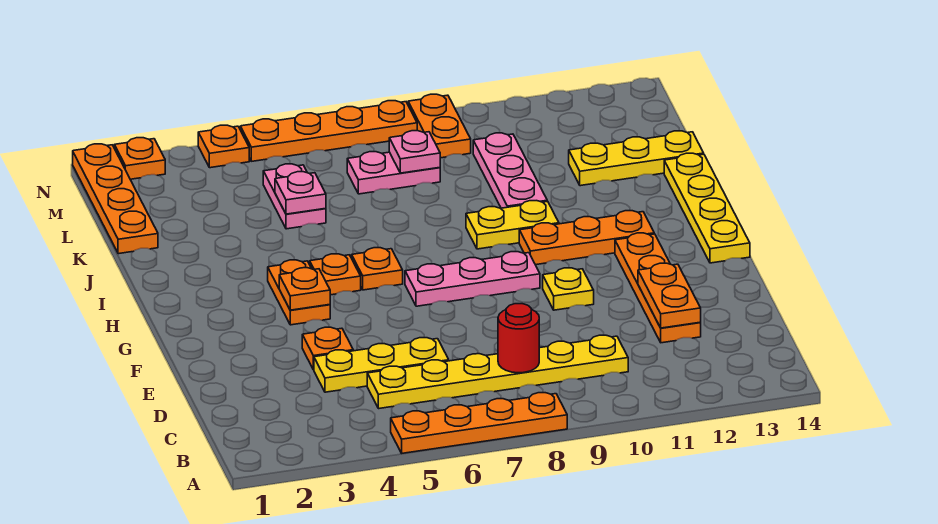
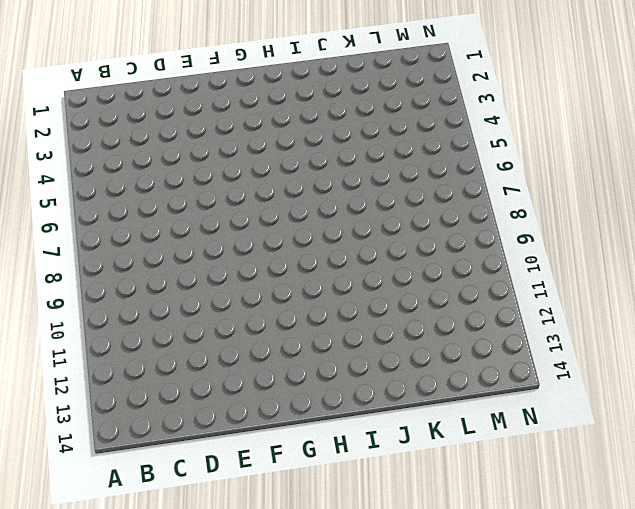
none -> orange 1x4 plate [391,393,567,453]
none -> yellow 1x6 plate [367,335,628,408]
none -> yellow 1x3 plate [314,338,449,392]

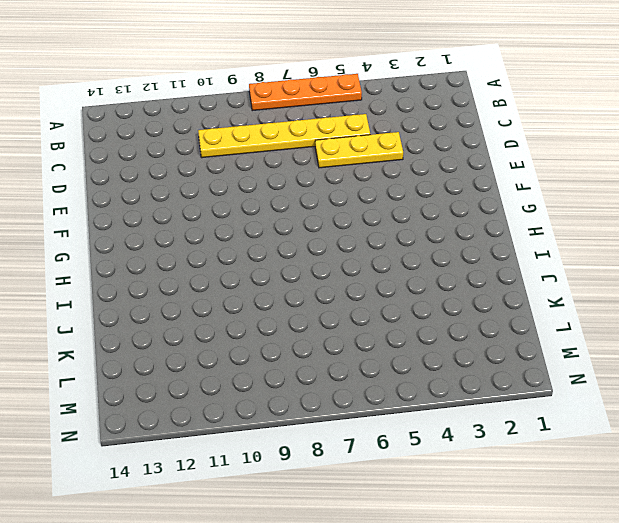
none -> orange 1x4 plate [615,233,701,343]
none -> orange 1x1 plate [302,327,353,370]
none -> yellow 1x1 plate [543,268,594,310]

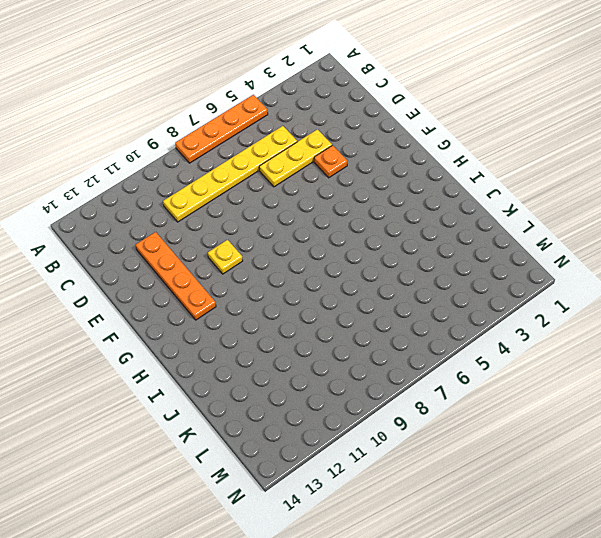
none -> orange 1x2 plate [268,260,330,325]
none -> pink 1x3 plate [405,252,540,306]
none -> yellow 1x4 plate [664,153,750,263]

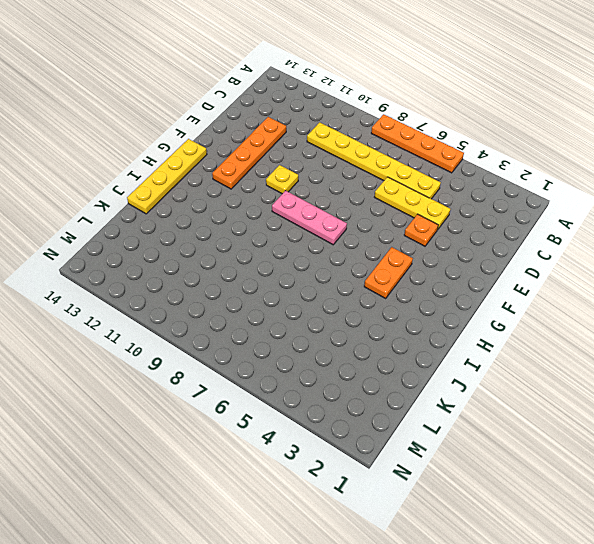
none -> orange 1x1 plate [310,254,361,295]
none -> orange 1x1 plate [352,248,403,290]
none -> orange 1x3 plate [519,211,654,265]

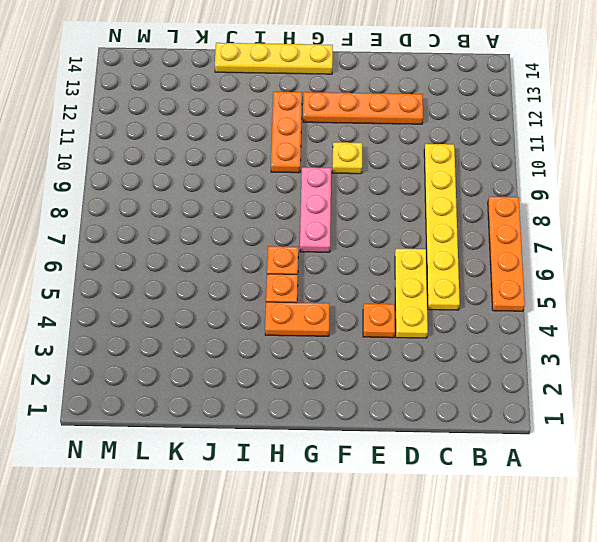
none -> yellow 1x2 plate [466,201,559,249]
none -> pink 1x3 plate [473,133,547,208]
none -> orange 1x4 plate [73,144,158,254]

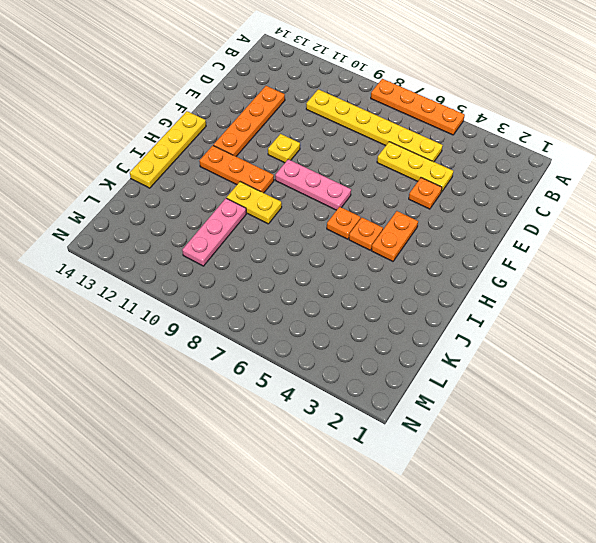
none -> orange 1x4 plate [73,144,158,254]
none -> pink 1x2 plate [263,164,326,229]
none -> yellow 1x3 plate [569,131,704,186]

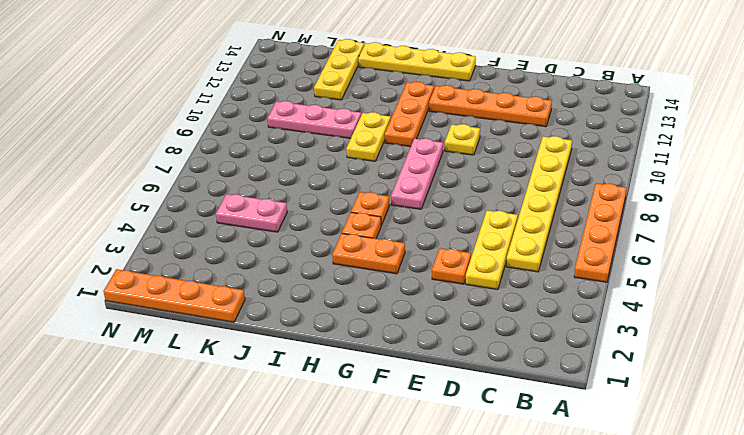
none -> pink 1x2 plate [347,152,440,194]
none -> orange 1x2 plate [408,94,471,158]
none -> orange 1x1 plate [114,138,165,179]

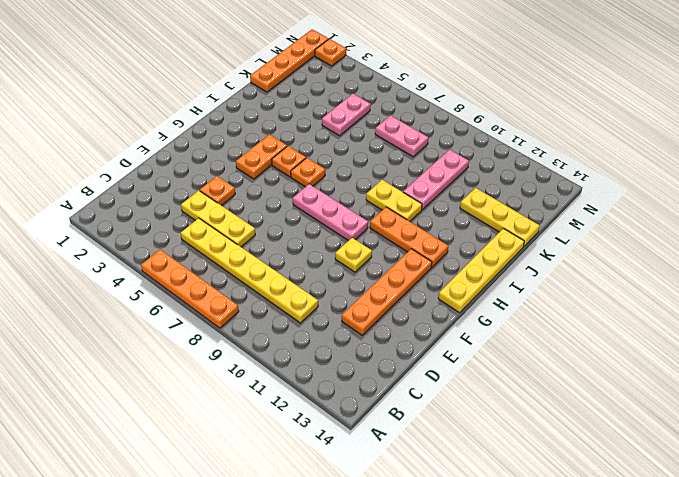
none -> orange 1x2 plate [408,94,471,158]
none -> orange 1x1 plate [198,125,249,168]
none -> orange 1x4 plate [240,101,417,161]

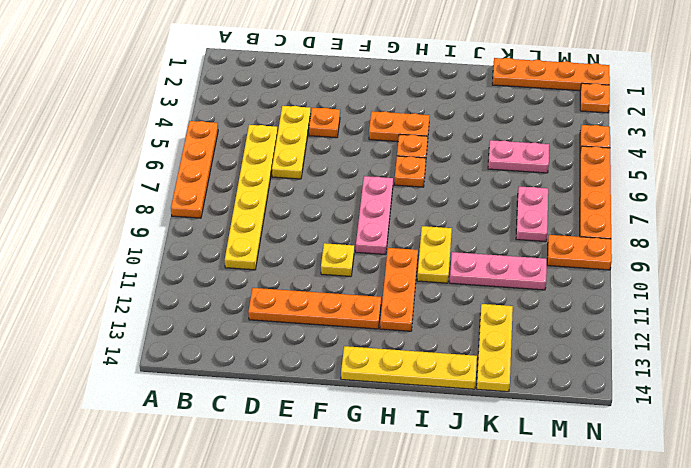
none -> red 1x1 round brick [498,304,539,373]
none -> orange 1x2 plate [638,263,701,328]
none -> orange 1x1 plate [279,268,330,310]

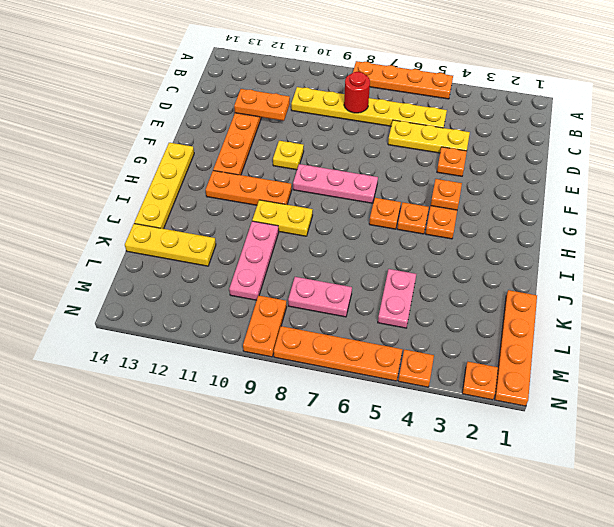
orange 1x2 plate [234,89,290,121] -> orange 1x2 plate turned to [638,263,701,328]
none -> pink 1x1 plate [275,172,326,214]
none -> pink 1x1 plate [389,131,440,173]

